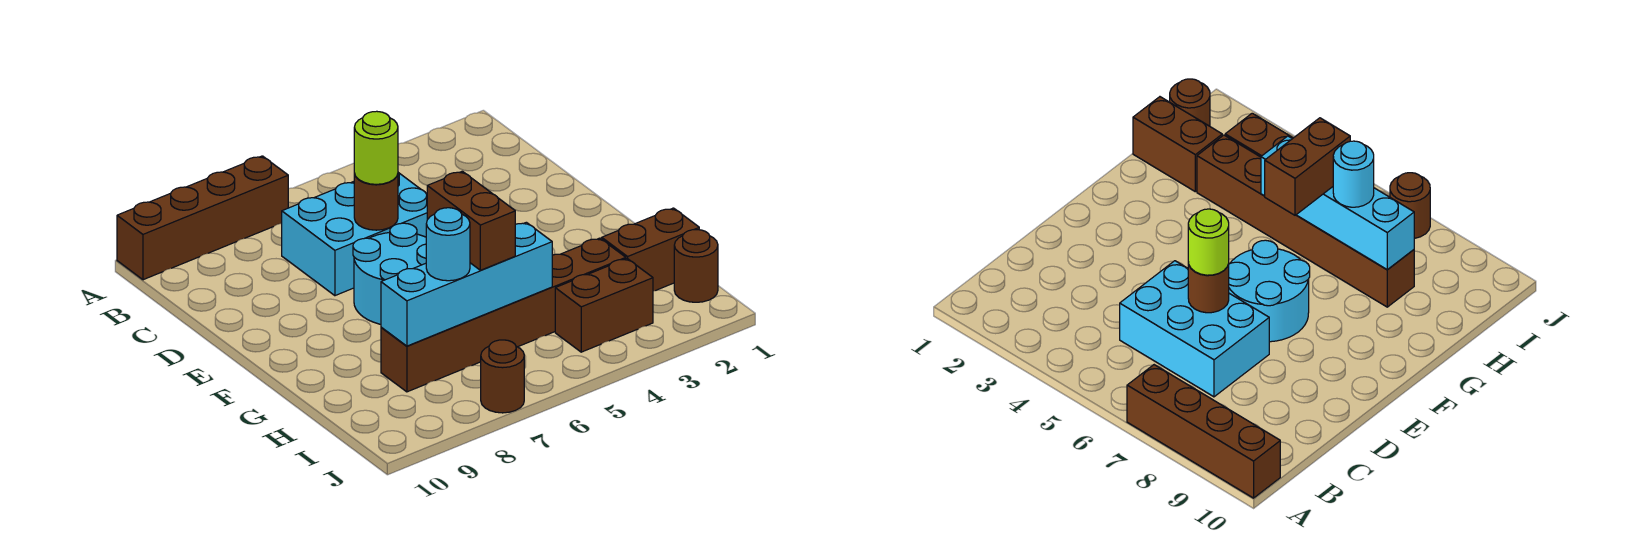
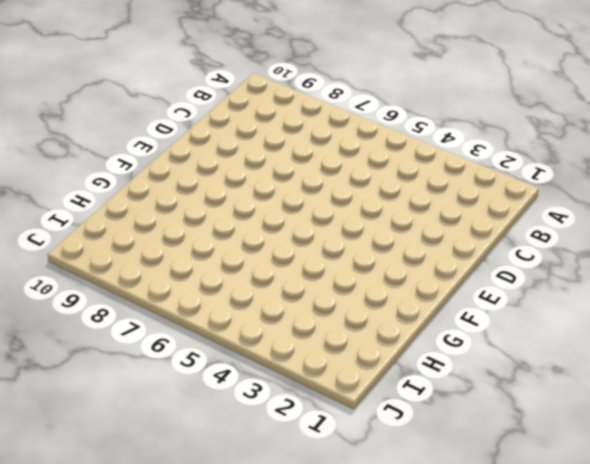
none -> brown 1x4 brick [117,156,288,280]
none -> cyan 2x3 brick [282,173,427,296]
none -> cyan 2x2 round brick [353,223,426,324]

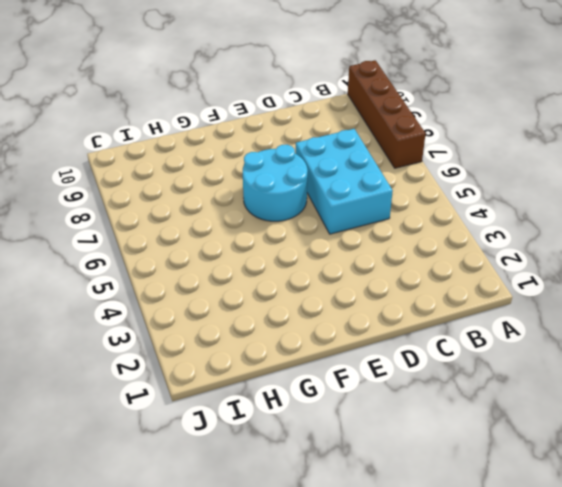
none -> brown 1x2 brick [602,208,699,291]
none -> brown 1x6 brick [381,238,626,392]
none -> brown 1x1 round brick [674,230,718,302]

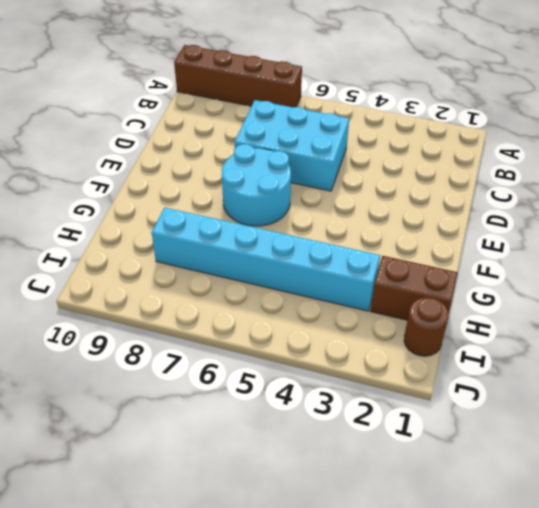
cyan 1x6 brick [152,208,380,311] -> brown 1x6 brick [381,238,626,392]
none -> brown 1x2 brick [555,259,653,352]
none -> brown 1x1 round brick [481,340,524,413]
none -> brown 1x1 round brick [354,173,398,230]

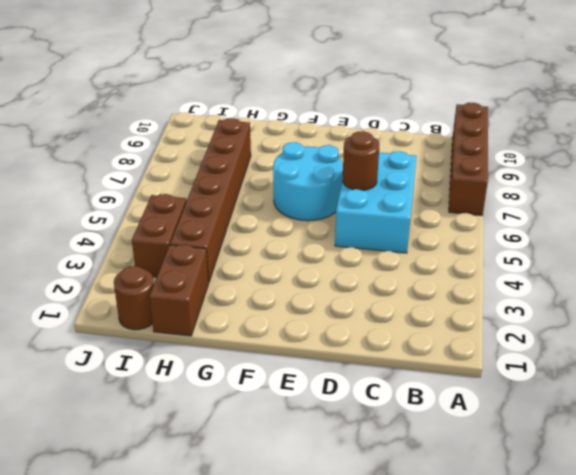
none -> brown 1x1 round brick [481,340,524,413]
none -> cyan 1x4 brick [381,222,552,346]
none -> lime 1x1 round brick [354,111,398,184]

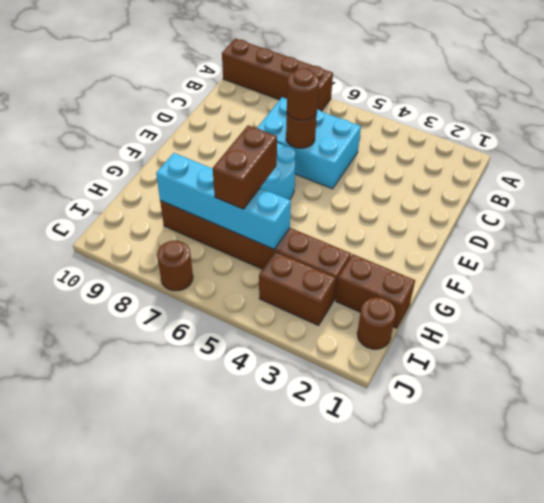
brown 1x1 round brick [287,68,319,120] -> lime 1x1 round brick [354,111,398,184]
none -> cyan 1x1 round brick [426,208,470,281]

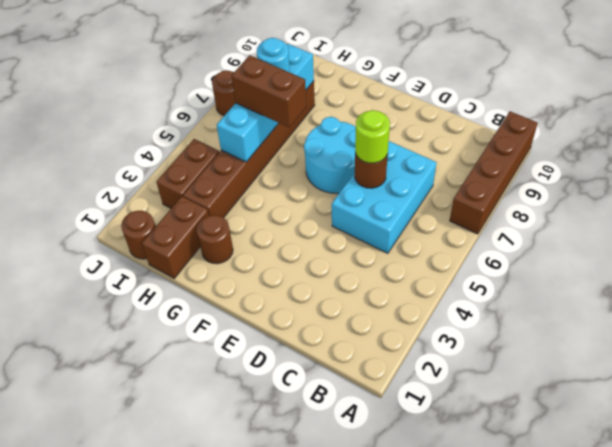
brown 1x1 round brick [196,215,233,264] -> none

